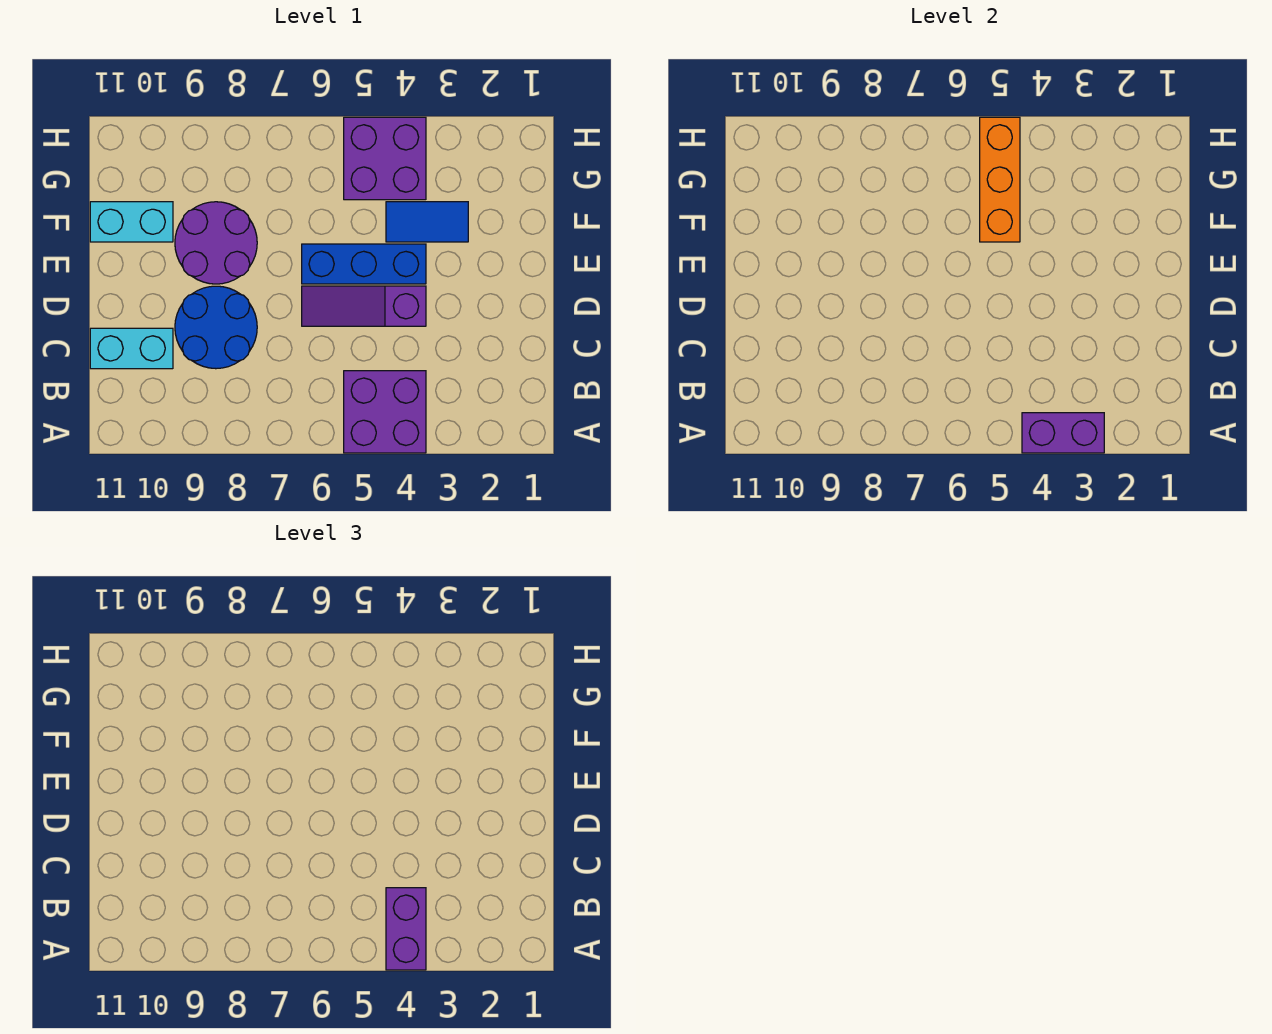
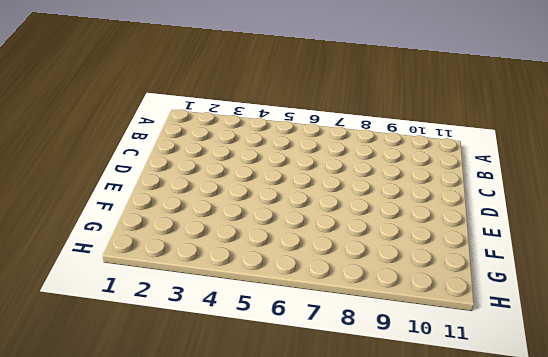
none -> purple 2x2 brick [344,371,426,453]
none -> blue 2x2 round brick [175,286,257,369]
none -> cyan 1x2 brick [90,328,173,369]

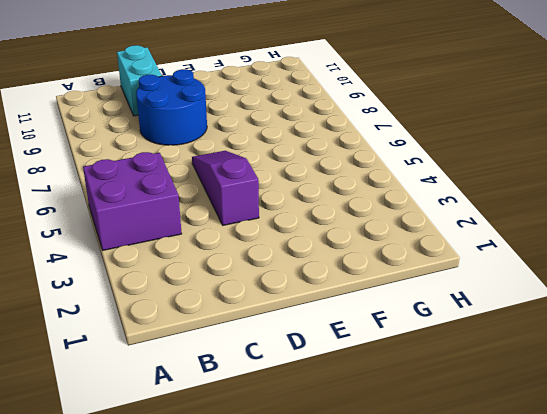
none -> blue 1x3 brick [302,244,426,284]
none -> purple 2x2 round brick [175,202,257,284]
none -> blue 1x2 tile [386,202,468,242]

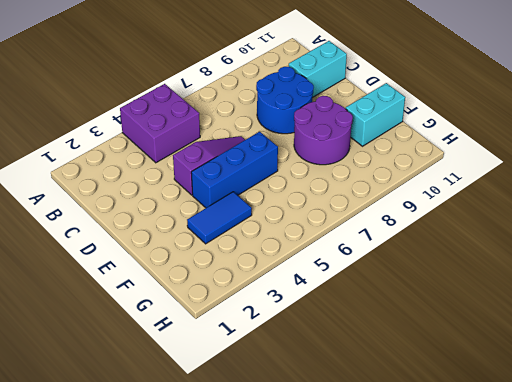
none -> purple 2x2 brick [344,117,426,200]
none -> purple 1x2 brick [1022,413,1104,453]
none -> orange 1x3 brick [980,117,1020,242]

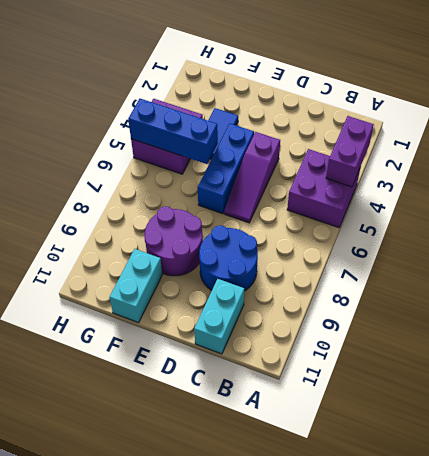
blue 1x3 brick [128,99,218,164] -> orange 1x3 brick [980,117,1020,242]
none -> purple 1x2 brick [386,888,426,970]

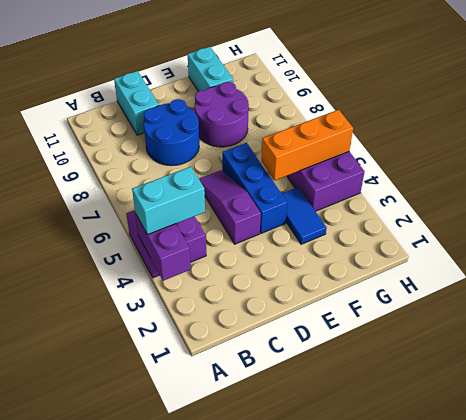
cyan 1x2 brick [132,167,205,235] -> purple 1x2 brick [386,888,426,970]

